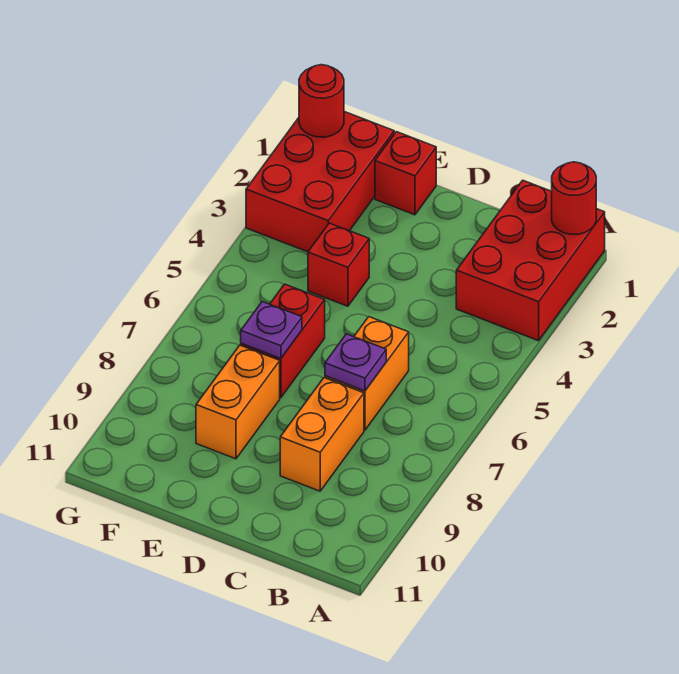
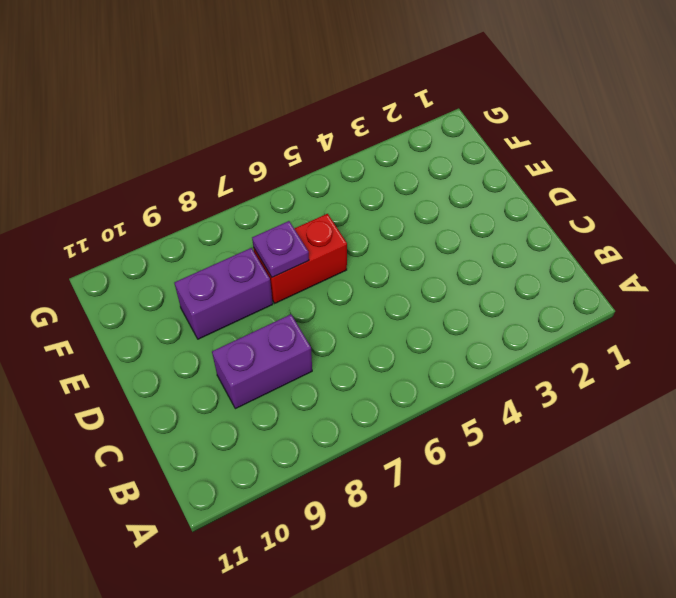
purple 1x2 brick [212,314,312,409] -> orange 1x2 brick [280,378,364,491]
purple 1x2 brick [174,248,273,339] -> orange 1x2 brick [196,345,280,459]
none -> red 2x3 brick [456,180,605,341]
none -> orange 1x2 brick [325,317,409,430]
none -> red 1x1 brick [375,132,436,215]

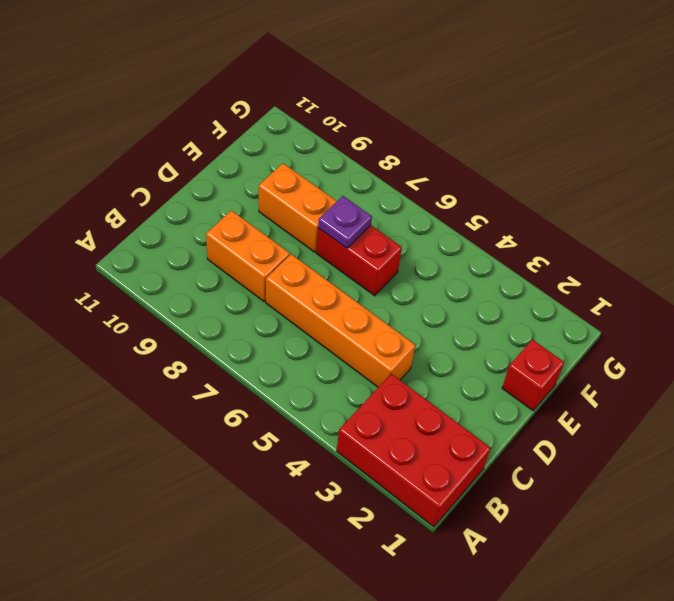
orange 1x4 brick [266,254,415,387] -> orange 1x2 brick [325,317,409,430]
none -> red 1x1 brick [308,223,369,306]
none -> red 2x3 brick [246,112,394,252]
none -> red 1x1 round brick [552,162,596,234]

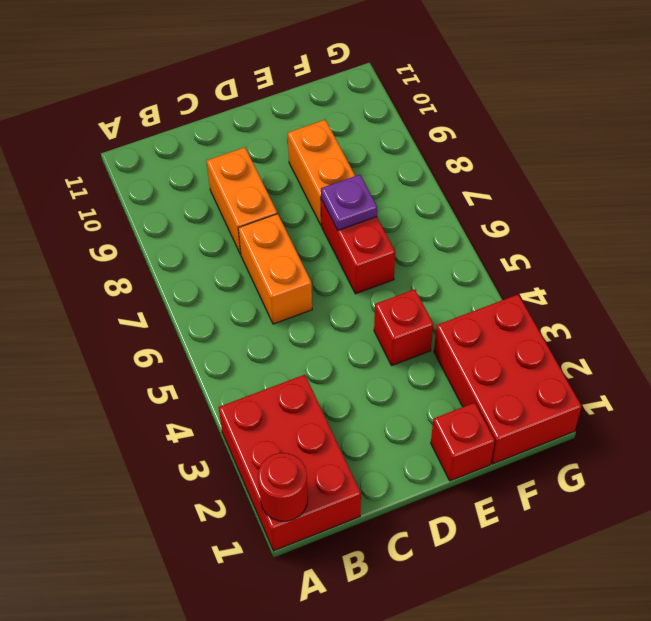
none -> purple 1x1 plate [325,334,386,391]
none -> red 1x1 round brick [299,65,344,137]

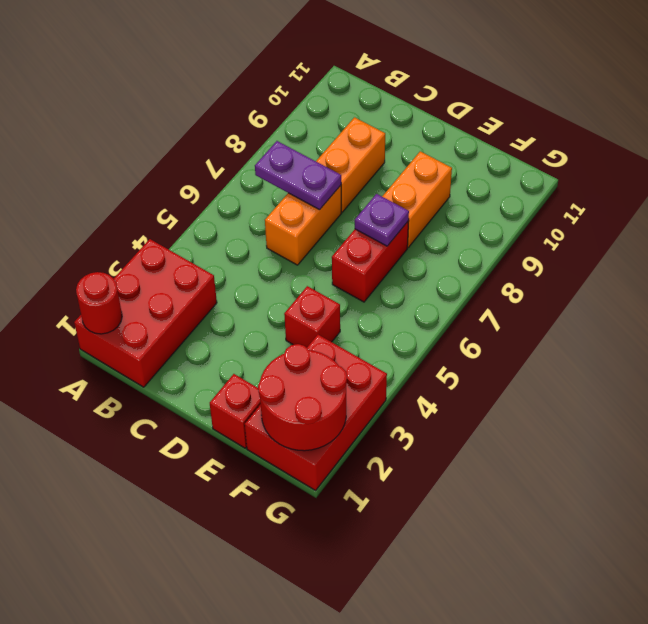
purple 1x2 plate [255,141,341,210] -> purple 1x1 plate [325,334,386,391]
red 2x2 round brick [258,344,347,451] -> red 1x1 round brick [299,65,344,137]

